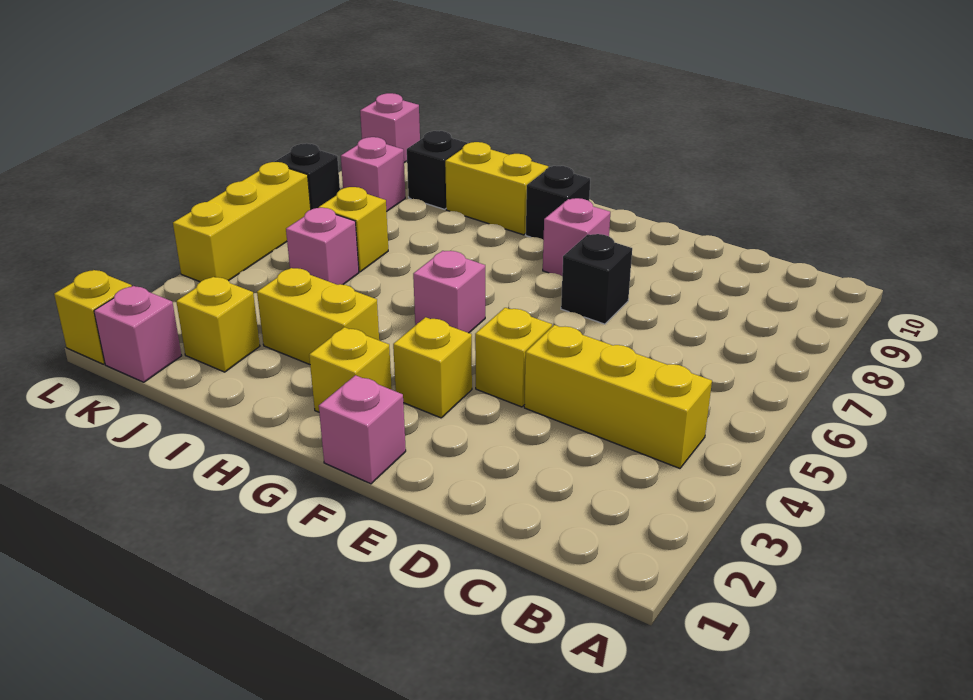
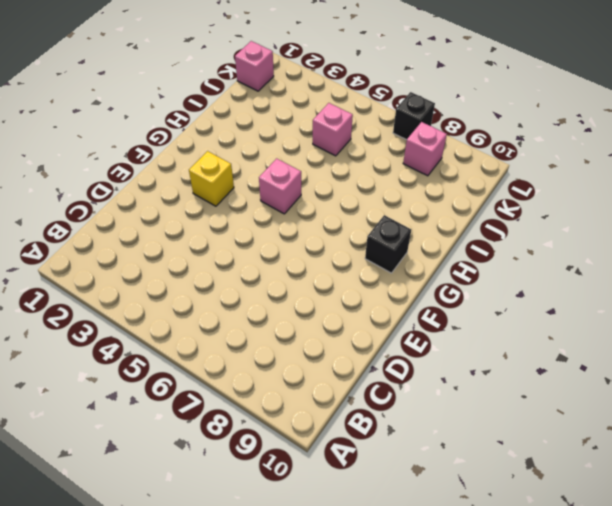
none -> yellow 1x3 brick [524,325,712,468]
none -> yellow 1x1 brick [475,308,552,407]
none -> black 1x1 brick [561,234,632,324]

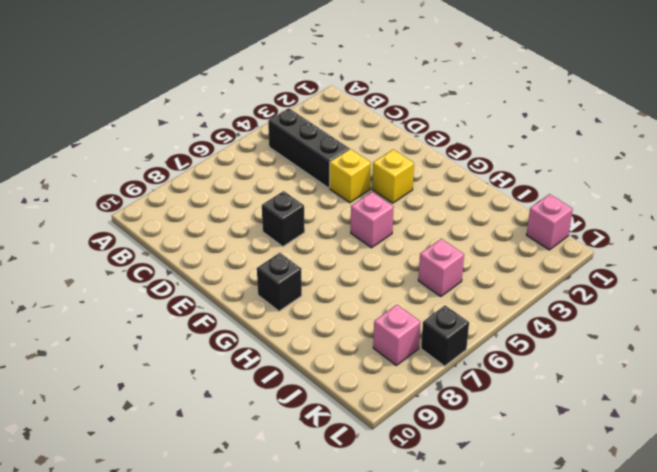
black 1x3 brick [268,108,349,188] -> yellow 1x3 brick [524,325,712,468]
none -> pink 1x1 brick [319,375,406,484]
none -> pink 1x1 brick [543,198,610,276]
none -> yellow 1x1 brick [309,327,392,412]

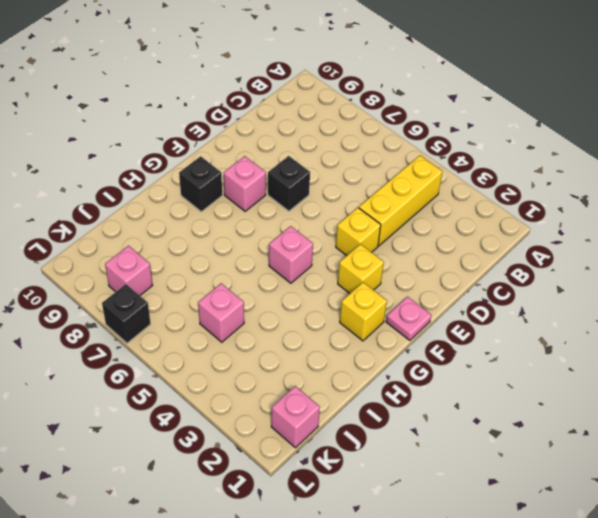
pink 1x1 plate [386,297,431,341] -> pink 1x1 brick [319,375,406,484]
none -> yellow 1x2 brick [257,268,379,364]
none -> yellow 1x2 brick [445,142,548,235]
none -> yellow 1x1 brick [176,277,260,372]

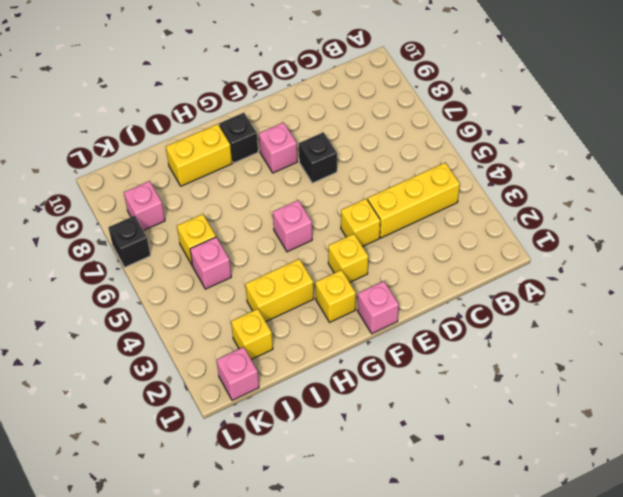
none -> black 1x1 brick [407,131,467,209]
none -> yellow 1x1 brick [54,270,132,364]
none -> yellow 1x3 brick [173,162,311,282]

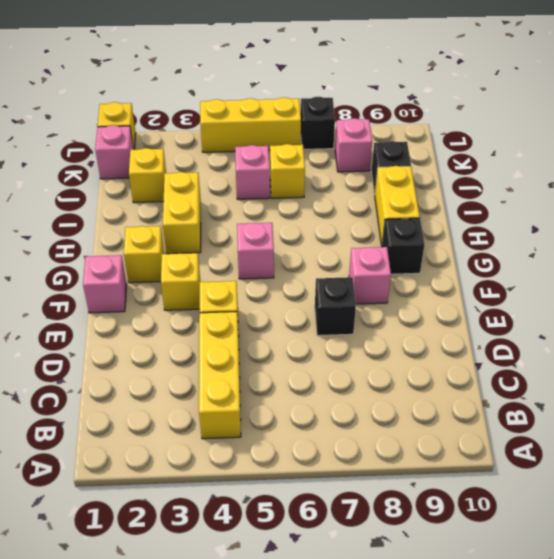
none -> pink 1x1 brick [360,93,420,163]

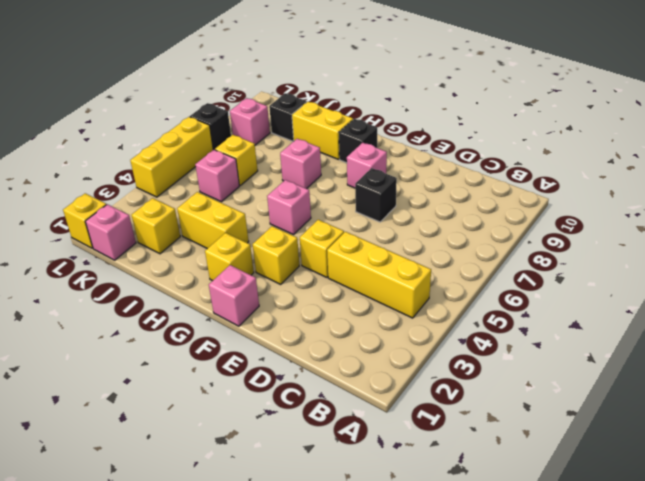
pink 1x1 brick [280,139,321,189] -> pink 1x1 brick moved to [360,93,420,163]

